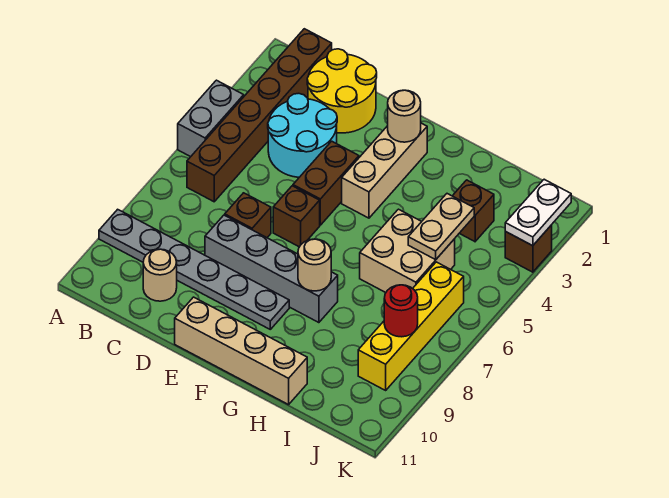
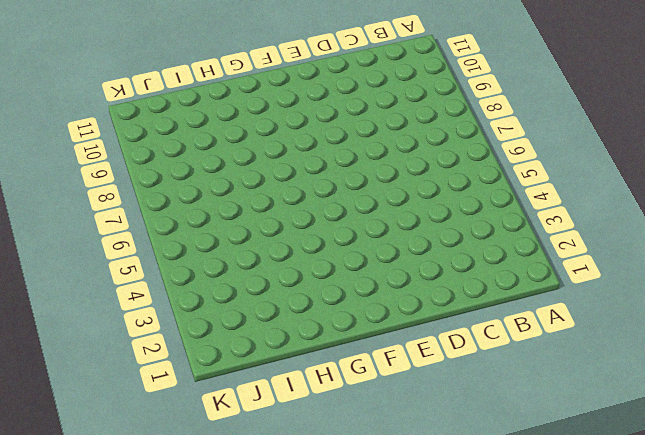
none -> grey 1x2 brick [178,80,244,157]
none -> grey 1x6 plate [99,209,289,329]
none -> brown 1x6 brick [187,29,332,202]

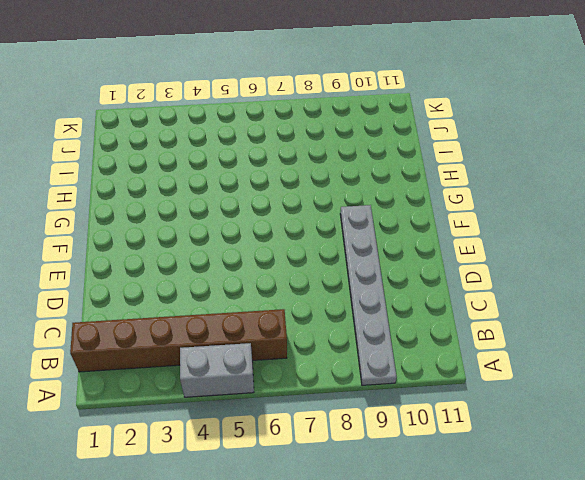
none -> yellow 2x2 round brick [307,49,377,133]
none -> cyan 2x2 round brick [268,93,337,177]
none -> tan 1x1 round brick [143,249,177,301]

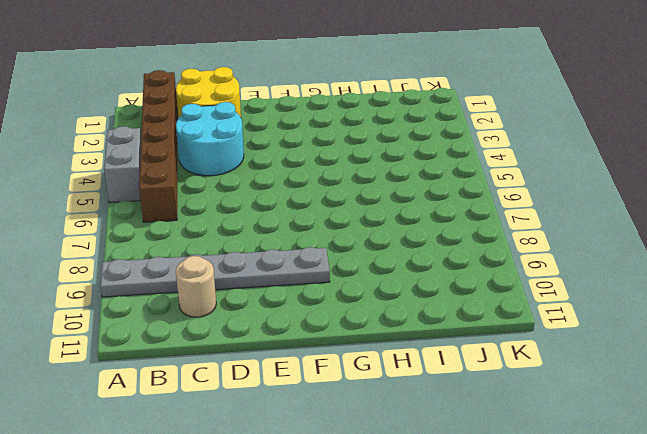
none -> brown 1x1 brick [225,193,271,238]
none -> grey 1x4 brick [205,215,338,323]
none -> brown 1x2 brick [293,141,359,225]

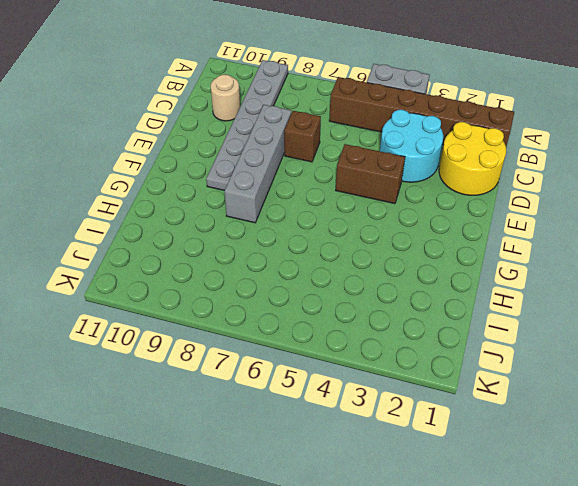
none -> brown 1x1 brick [273,186,320,247]
none -> tan 1x4 brick [175,297,307,405]
none -> tan 1x3 brick [342,123,427,218]

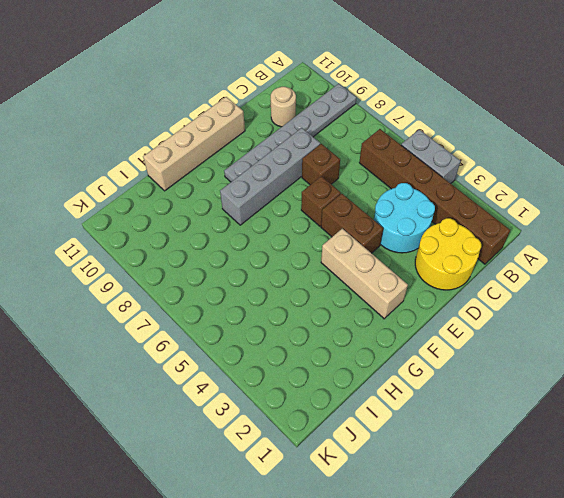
none -> tan 2x2 brick [360,209,455,293]
none -> brown 1x1 brick [453,180,494,241]
none -> yellow 1x4 brick [358,262,464,390]

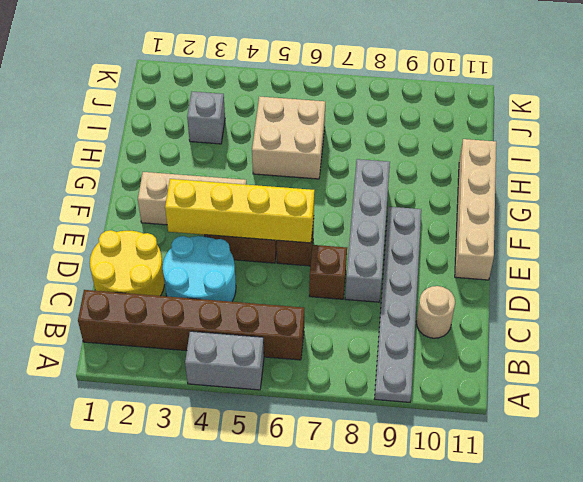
yellow 1x4 brick [165,179,315,243] -> yellow 1x4 brick moved to [358,262,464,390]
grey 1x1 brick [187,92,225,144] -> brown 1x1 brick [453,180,494,241]
none -> brown 1x1 brick [505,225,552,272]
none -> tan 1x1 round brick [388,90,421,142]
none -> tan 1x1 round brick [298,239,331,291]

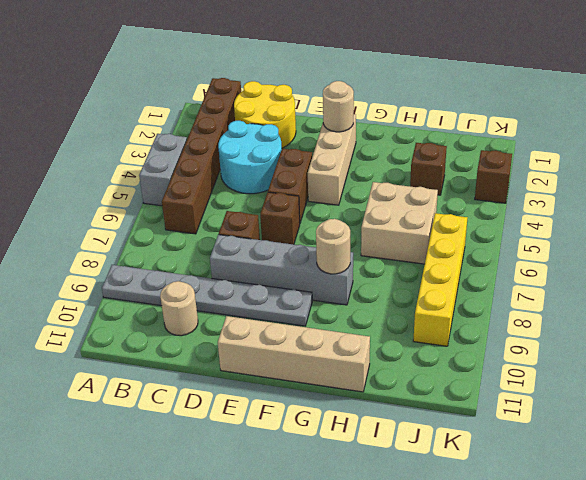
none -> tan 1x2 plate [408,194,474,260]
none -> red 1x1 round brick [384,285,418,337]
none -> white 1x2 plate [505,179,571,246]

